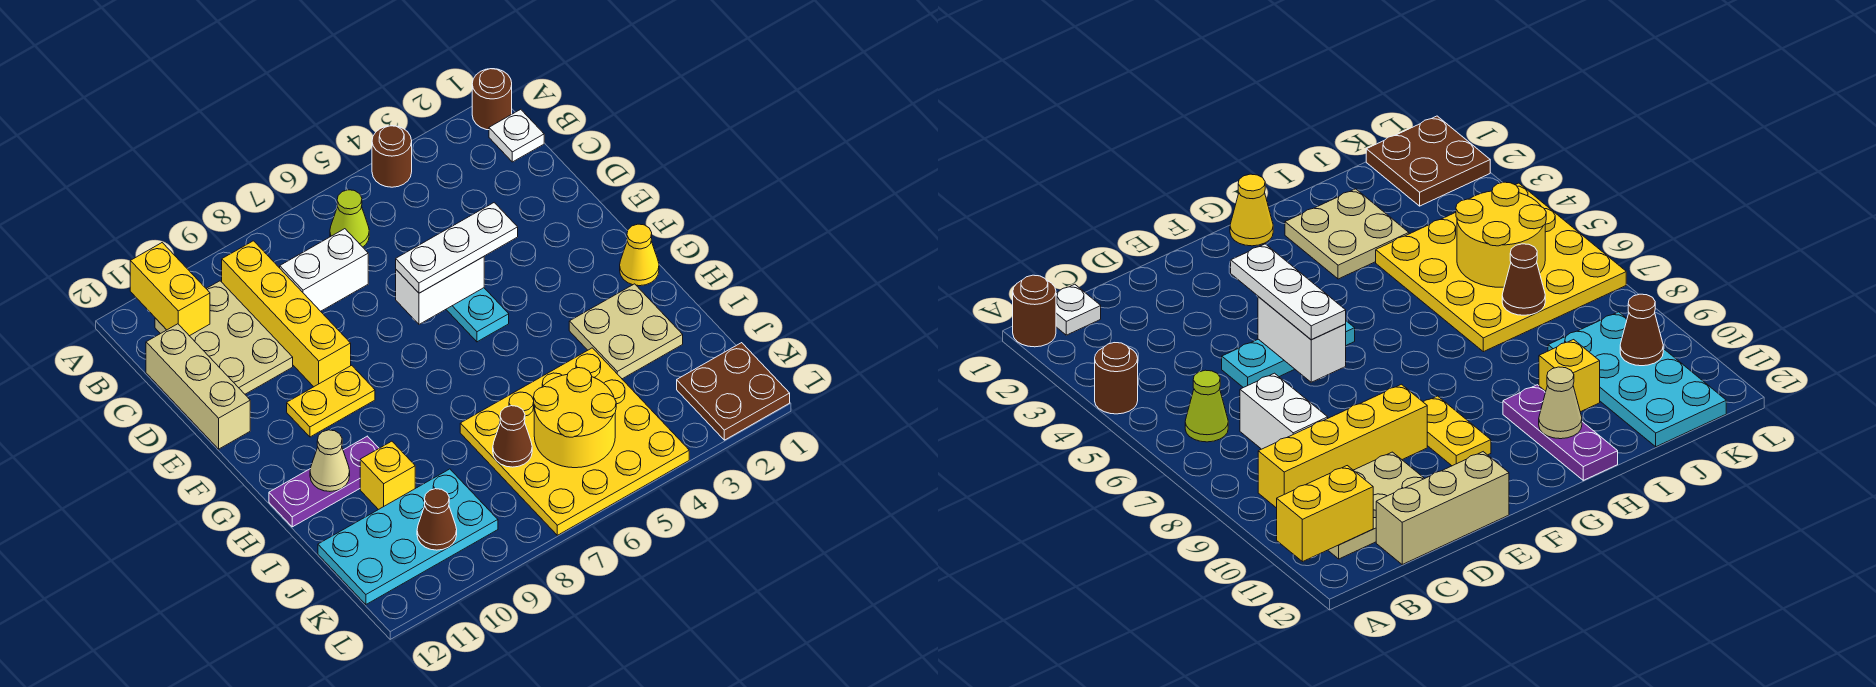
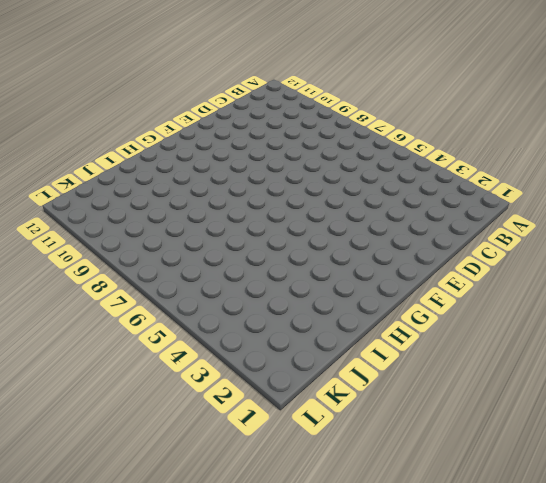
none -> brown 1x1 round brick [472,69,512,130]
none -> brown 1x1 round brick [372,126,412,187]
none -> white 1x1 plate [489,109,544,162]

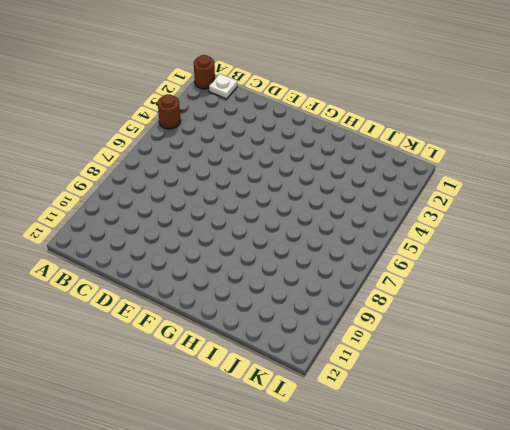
none -> lime 1x1 cone [330,190,369,247]
none -> yellow 1x4 brick [222,241,351,387]
none -> tan 2x3 plate [155,281,293,394]

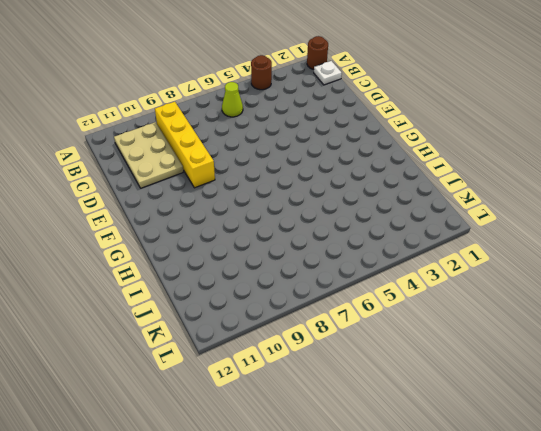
none -> white 1x2 brick [280,229,368,311]
none -> tan 1x3 brick [146,324,250,449]
none -> cyan 1x3 plate [446,288,509,342]

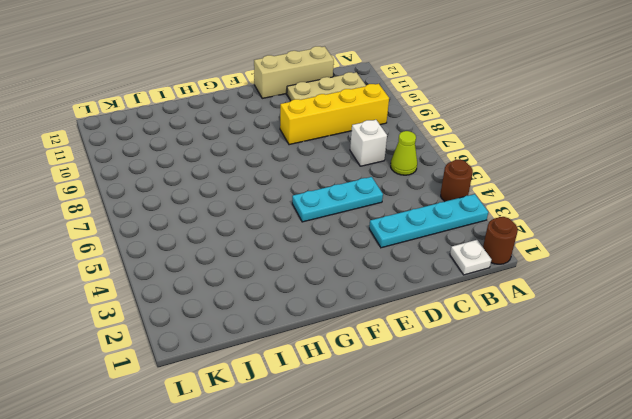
cyan 1x4 plate [369,194,488,248] -> none
white 1x1 brick [350,120,387,166] -> white 1x2 brick [280,229,368,311]
none -> yellow 1x2 plate [287,365,375,437]
none -> yellow 1x1 cone [620,224,659,286]
none -> tan 2x2 plate [569,284,683,379]

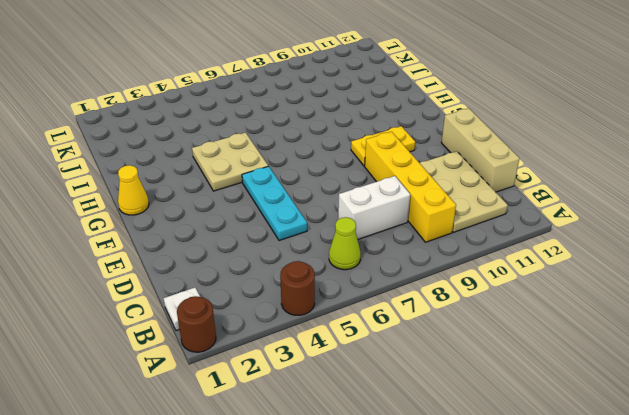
tan 2x2 plate [192,133,268,191] -> tan 2x2 plate moved to [569,284,683,379]
none -> purple 1x3 plate [269,436,379,527]
none -> yellow 4x4 plate [460,348,689,535]
none -> yellow 1x1 brick [360,441,415,510]

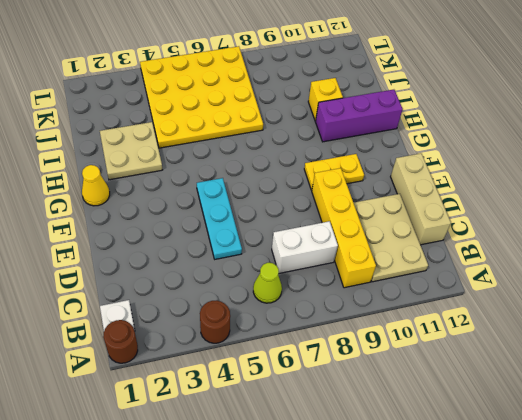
purple 1x3 brick [316,90,403,142] -> purple 1x3 plate [269,436,379,527]
none -> cyan 2x4 plate [318,469,498,604]
none -> brown 2x2 plate [677,343,790,440]
none -> yellow 1x2 brick [130,243,210,336]

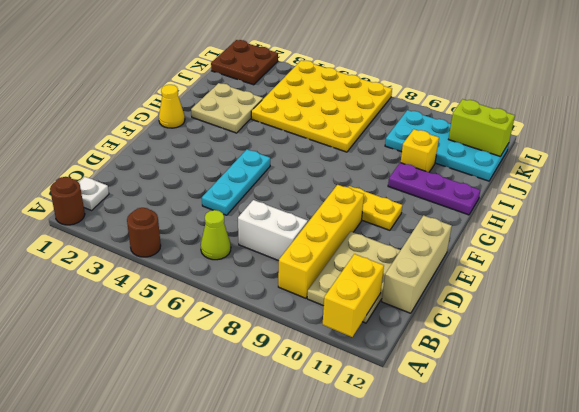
lime 1x2 brick [449,99,515,157] -> none
none -> white 1x2 brick [396,257,484,324]
none -> tan 1x1 cone [310,430,350,491]
none -> yellow 2x2 round brick [534,368,616,468]

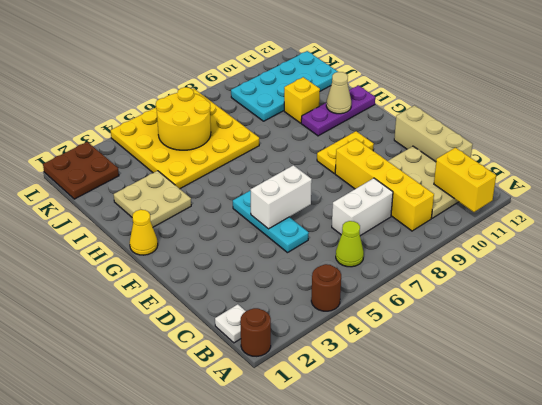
none -> brown 1x1 cone [493,406,532,467]
none -> brown 1x1 cone [417,489,457,550]
none -> white 1x3 plate [396,203,518,293]

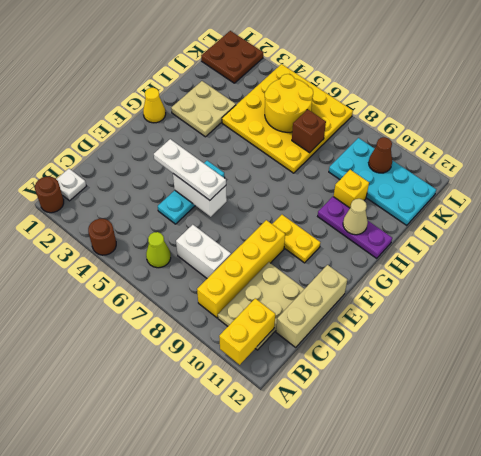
brown 1x1 brick [292,109,326,153] -> brown 1x1 cone [493,406,532,467]

